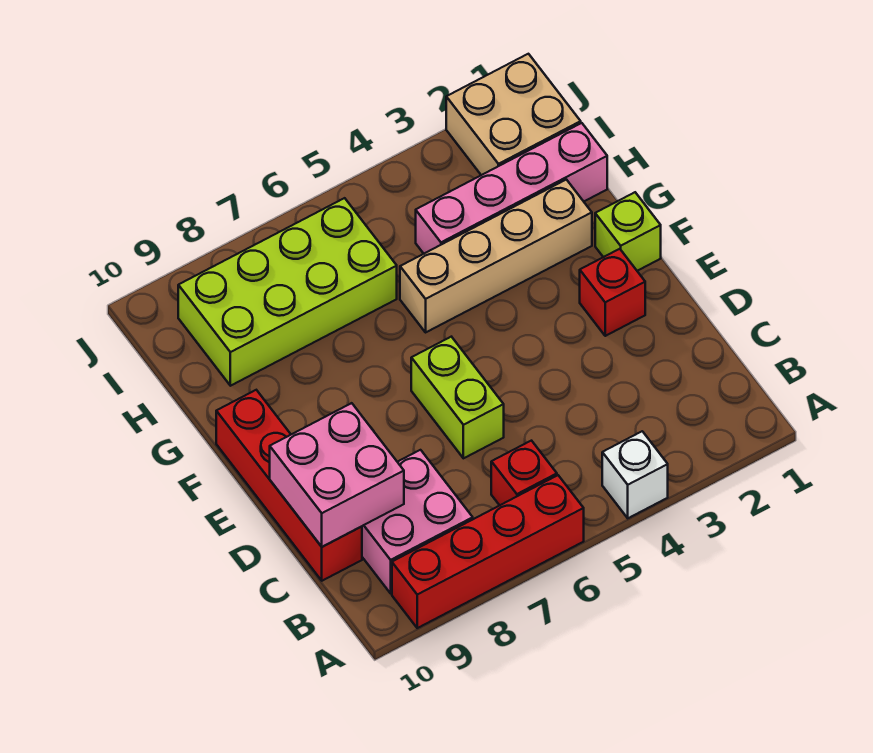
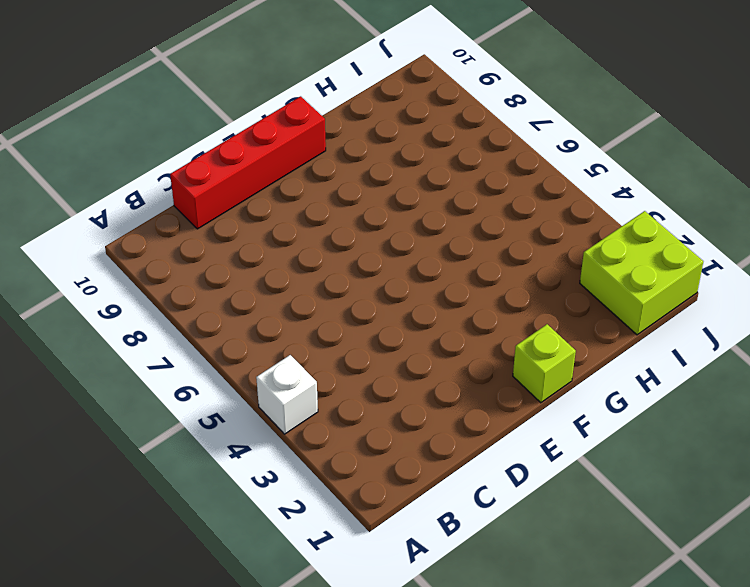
lime 2x2 brick [580,211,703,335] -> tan 2x2 brick [446,54,581,175]
none -> red 1x4 brick [392,475,584,628]
none -> red 1x1 brick [491,441,557,505]
none -> pink 2x2 brick [362,450,473,593]

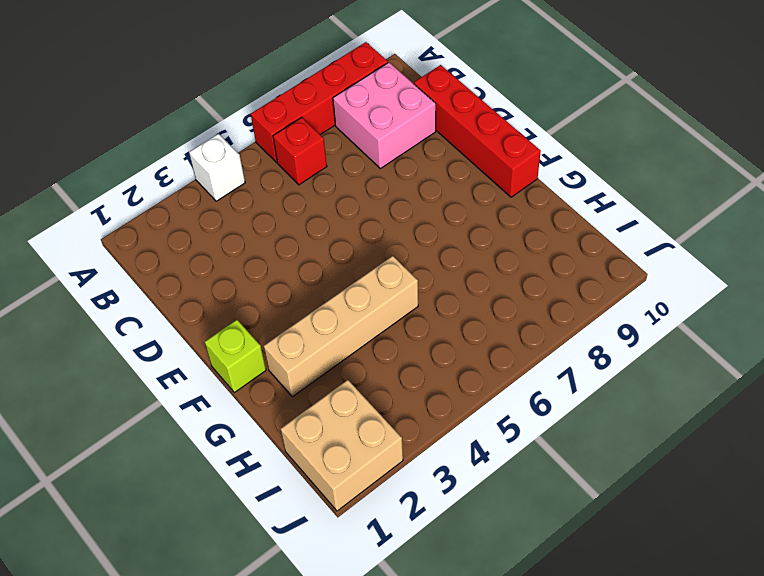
none -> lime 1x2 brick [411,337,504,458]
none -> red 1x1 brick [580,249,645,336]
none -> pink 1x4 brick [416,123,607,254]

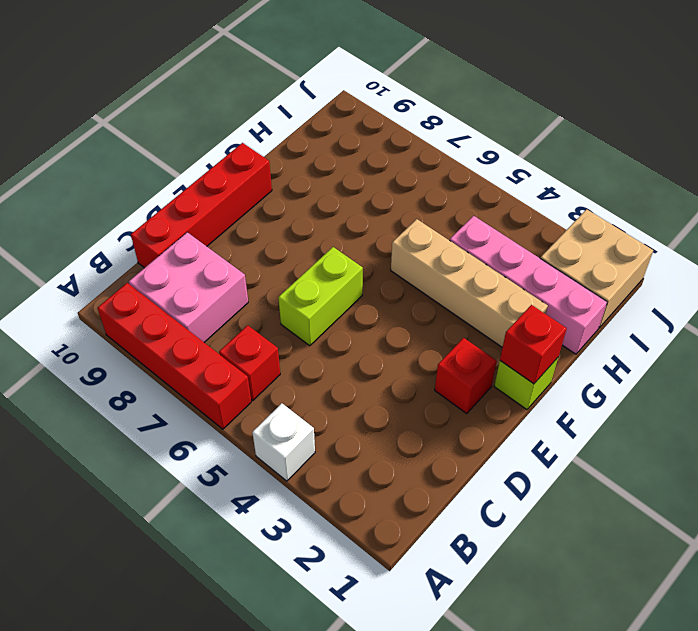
red 1x1 brick [500,305,567,384] -> none
none -> lime 2x4 brick [178,198,397,386]
none -> pink 2x2 brick [270,403,404,547]

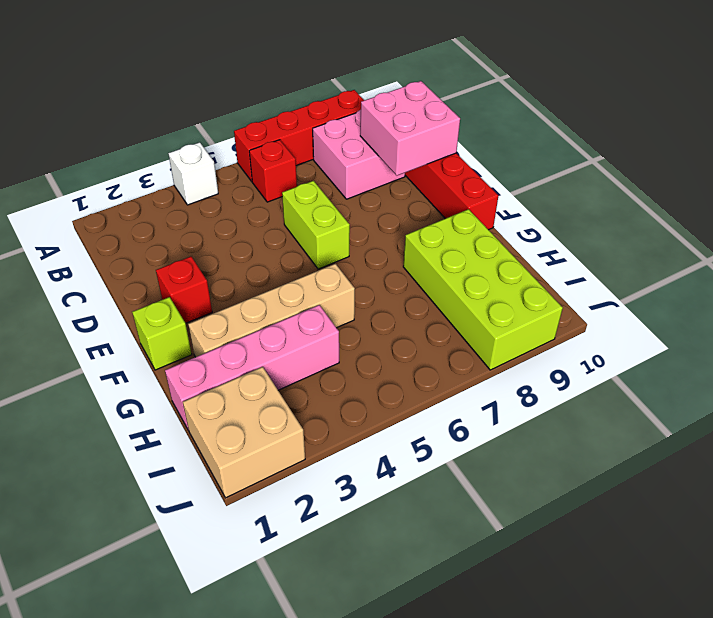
lime 2x4 brick [403,209,563,370] -> lime 2x4 brick turned to [178,198,397,386]

